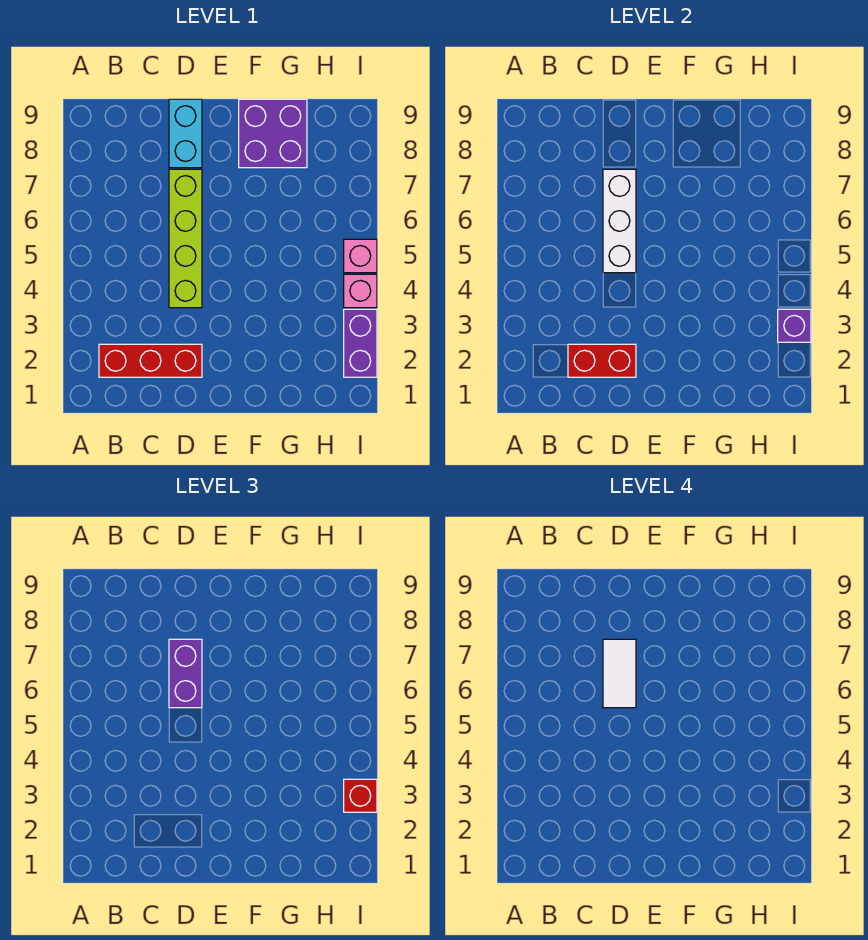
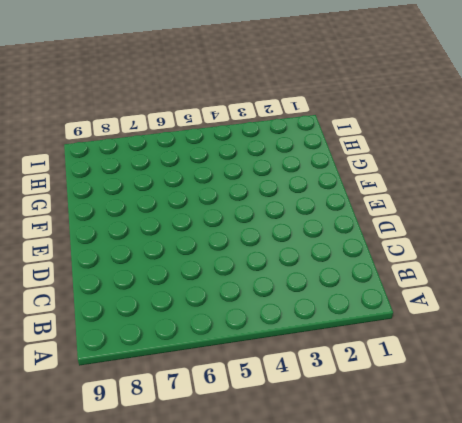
none -> red 1x3 brick [99,344,202,377]
none -> lime 1x4 brick [169,169,202,308]
none -> cyan 1x2 brick [169,99,202,168]

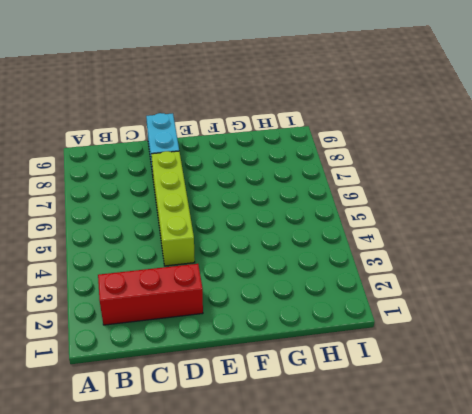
none -> purple 2x2 brick [239,99,307,168]
none -> purple 1x2 brick [344,309,377,377]
none -> pink 1x1 brick [344,274,377,308]

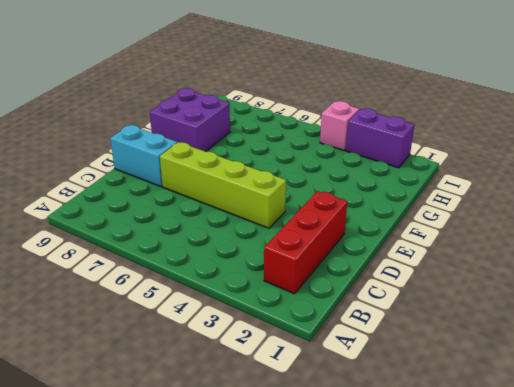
none -> pink 1x1 brick [344,239,377,273]
none -> red 1x2 brick [568,344,636,377]
none -> white 1x3 brick [603,169,636,273]

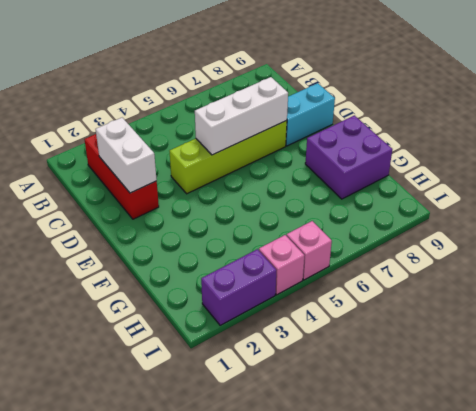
white 1x2 brick [96,118,157,193] -> red 1x2 brick [568,344,636,377]
none -> purple 1x1 brick [778,309,811,342]
none -> purple 1x2 brick [169,639,202,708]
none -> red 1x1 brick [344,779,377,812]

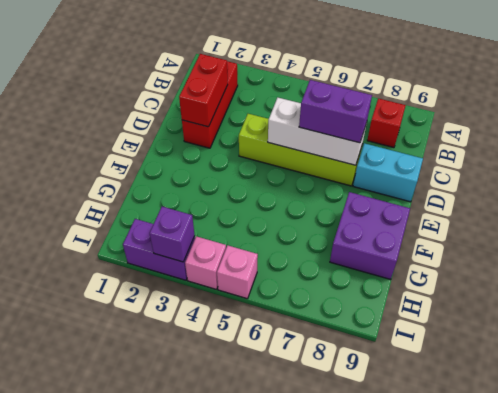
red 1x1 brick [367,98,406,148] -> red 1x1 brick moved to [344,779,377,812]
none -> white 1x2 tile [603,639,636,708]

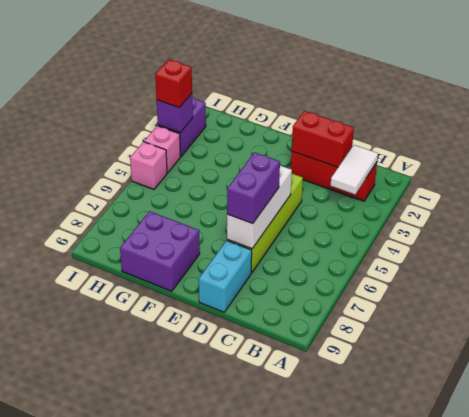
white 1x2 tile [331,145,378,194] -> white 1x2 tile moved to [603,639,636,708]

